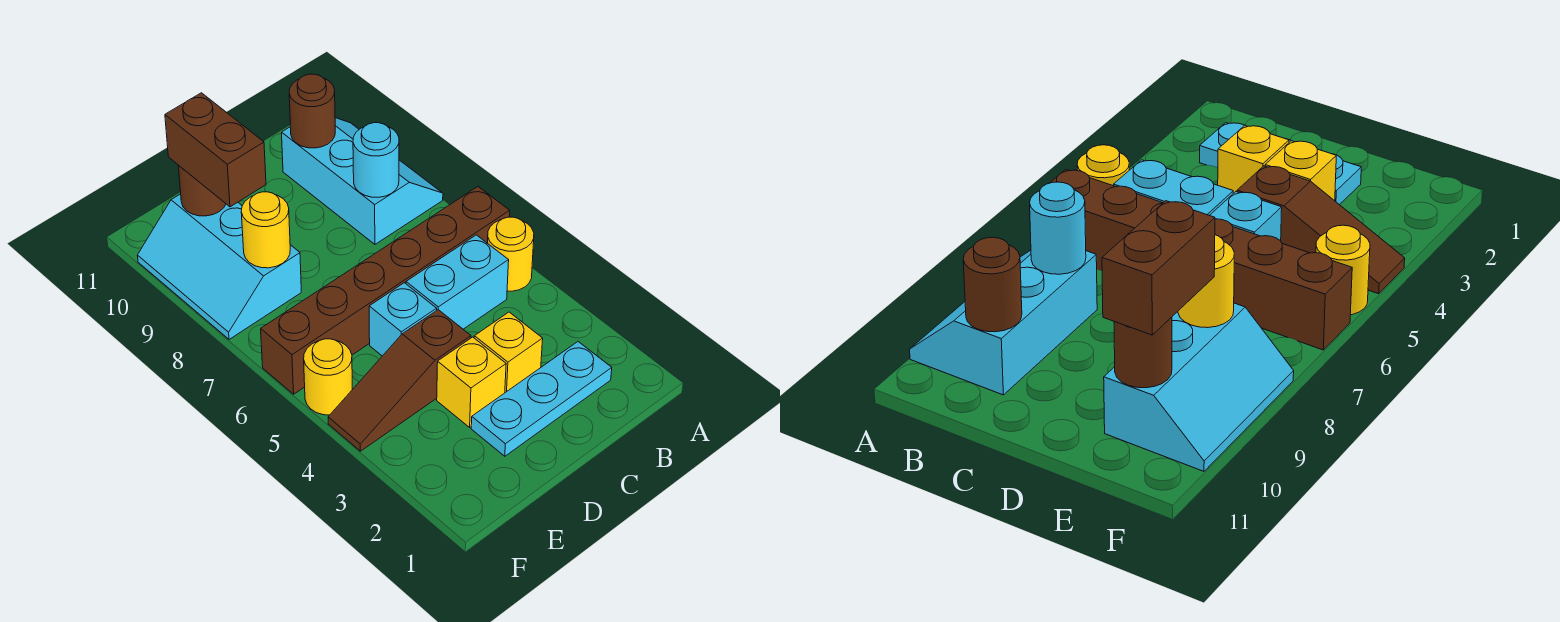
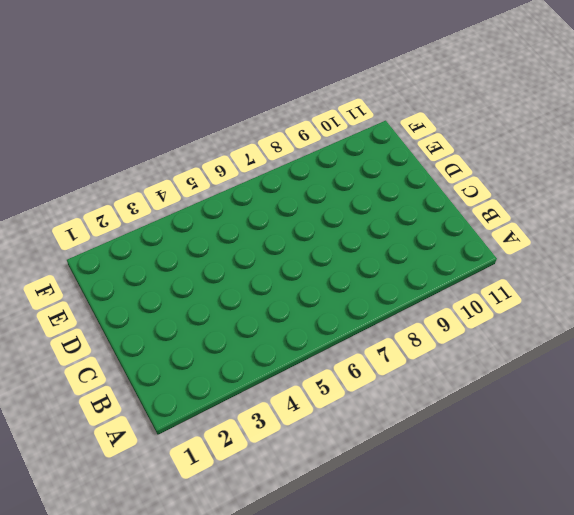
none -> yellow 1x1 round brick [488,217,534,291]
none -> brown 1x6 brick [261,187,510,394]
none -> cyan 2x3 slope [282,118,443,244]

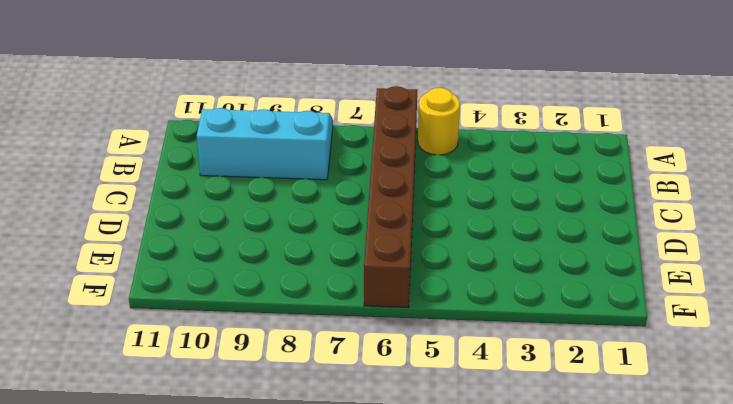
none -> cyan 1x3 plate [471,342,612,456]
none -> cyan 1x2 brick [406,235,509,329]
none -> yellow 1x1 brick [474,312,543,393]

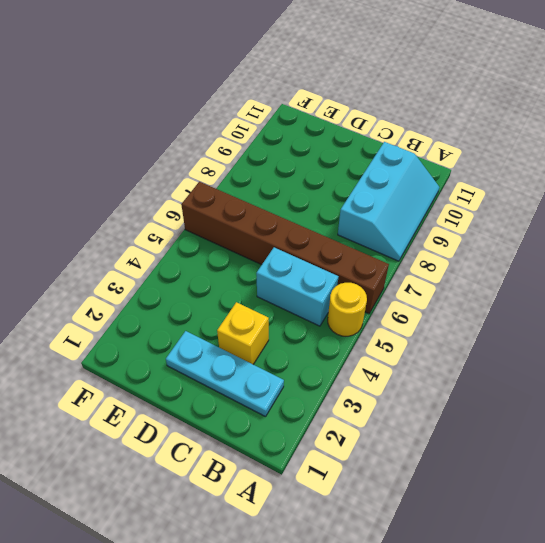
none -> yellow 1x1 brick [437,337,506,427]
none -> brown 1x3 slope [328,310,471,451]
none -> cyan 1x1 brick [369,283,437,356]

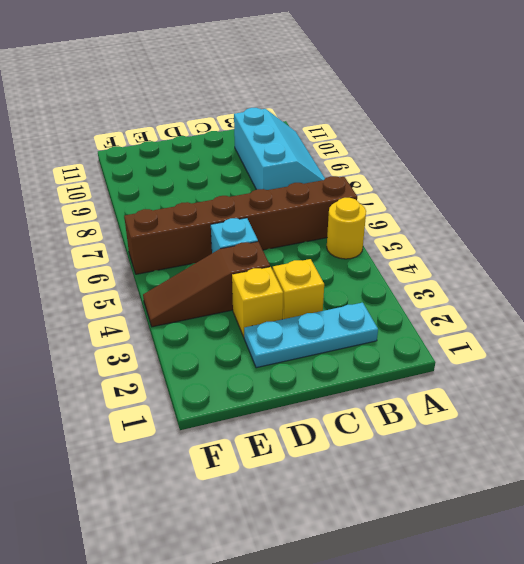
none -> cyan 1x2 brick [406,235,509,329]
none -> cyan 2x3 slope [137,194,301,339]
none -> yellow 1x1 round brick [304,339,352,415]

